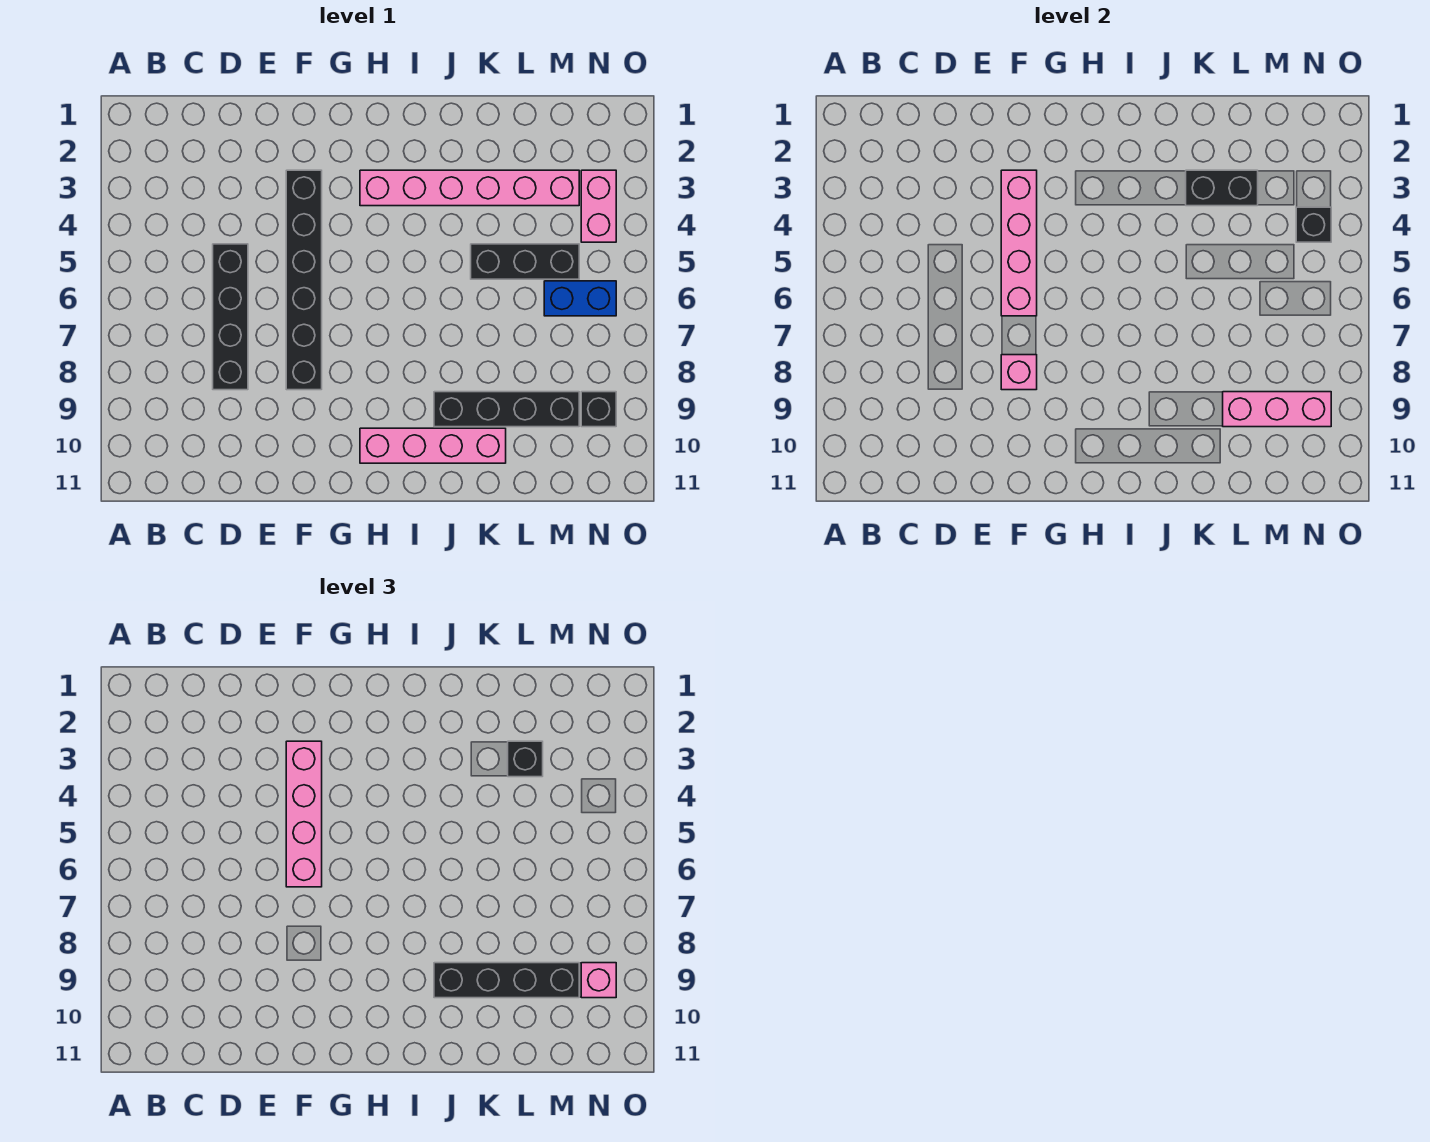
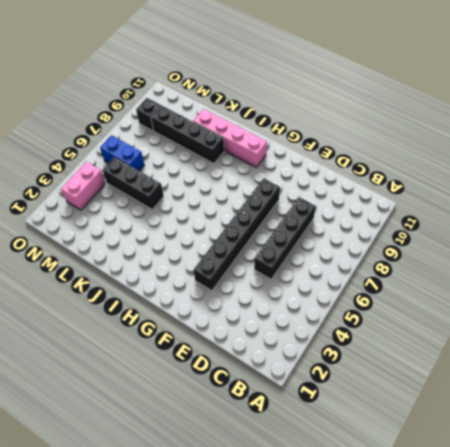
none -> pink 1x6 brick [360,170,579,206]
none -> pink 1x4 brick [1001,170,1037,316]
none -> pink 1x1 brick [1001,355,1037,390]

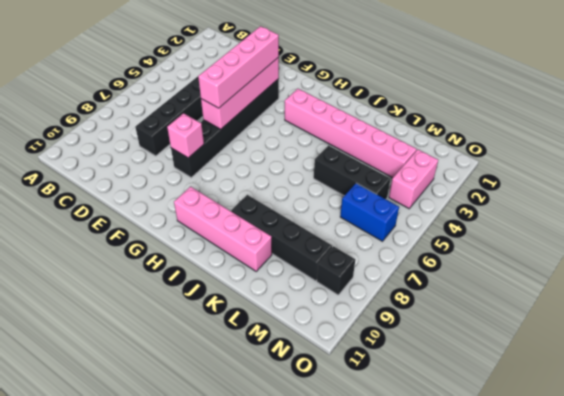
none -> black 1x2 brick [1186,170,1258,206]
none -> pink 1x3 brick [1223,392,1331,427]
none -> black 1x1 brick [1296,207,1331,242]

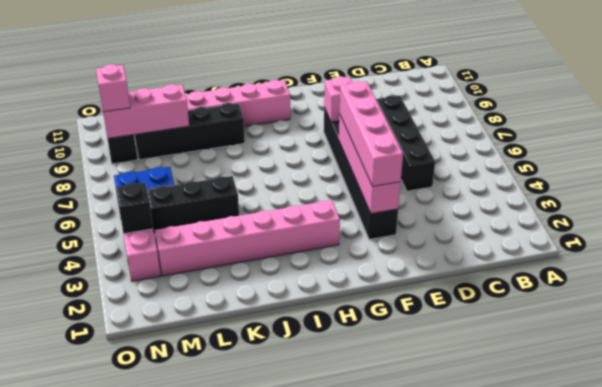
none -> black 1x2 brick [1186,170,1258,206]
none -> black 1x4 brick [434,963,579,998]
none -> black 1x1 brick [508,741,543,777]

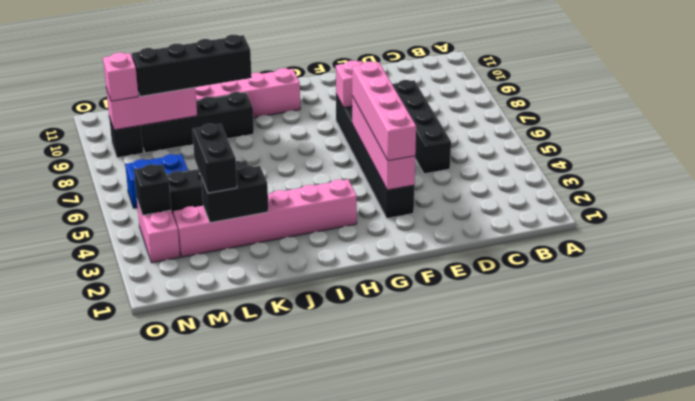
black 1x2 brick [192,124,237,193] -> black 1x1 brick [508,741,543,777]

